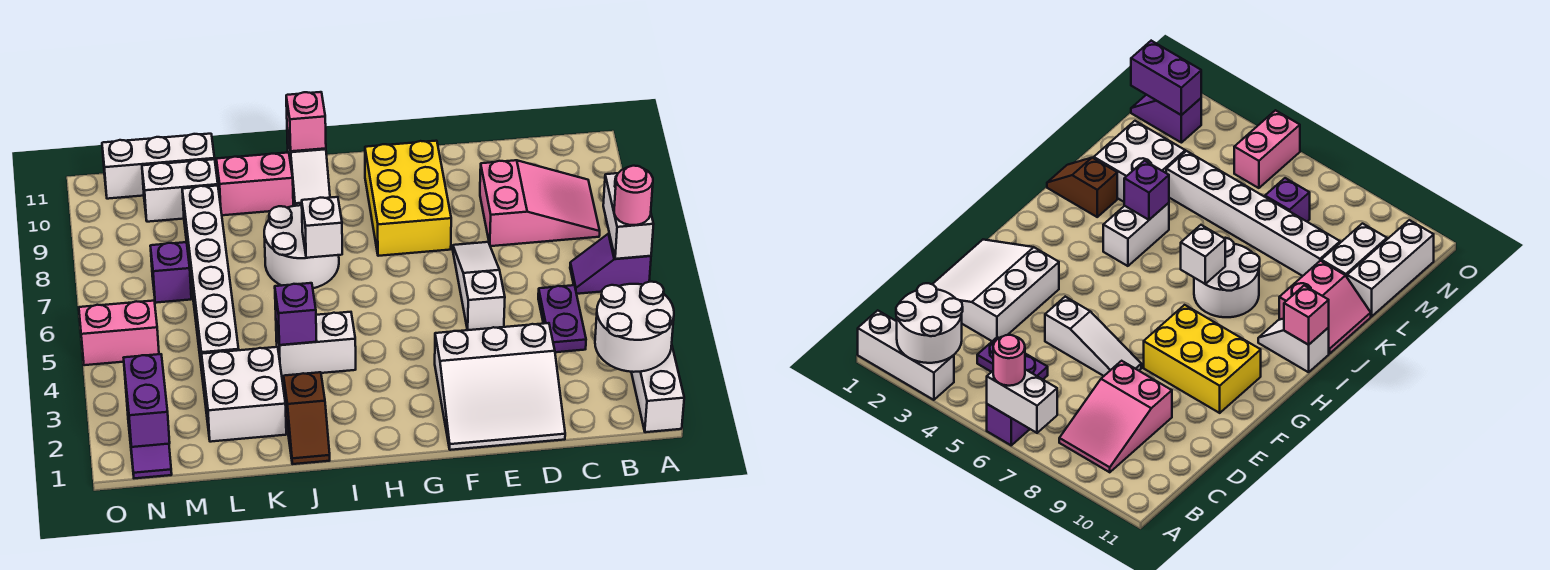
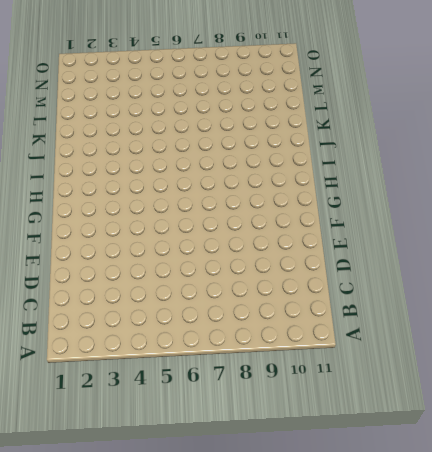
none -> white 1x3 brick [631,345,684,432]
none -> purple 1x2 slope [570,234,651,294]
none -> pink 2x3 slope [480,160,600,246]

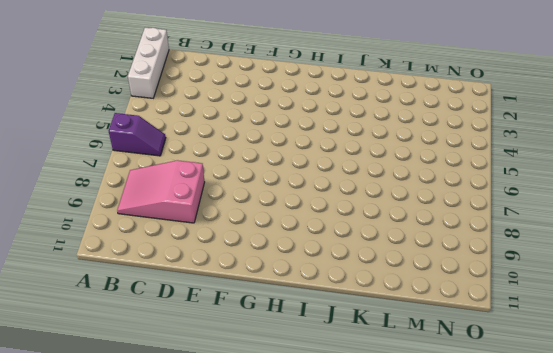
none -> purple 1x2 plate [538,285,586,352]
none -> white 3x3 slope [435,323,565,450]
none -> white 1x3 slope [453,242,505,330]

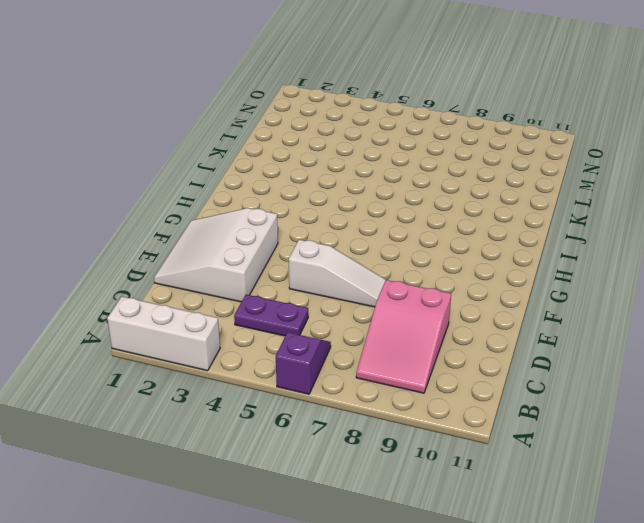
none -> yellow 2x3 brick [365,141,451,256]
none -> white 1x2 brick [276,312,356,377]
none -> white 2x2 round brick [264,205,339,288]

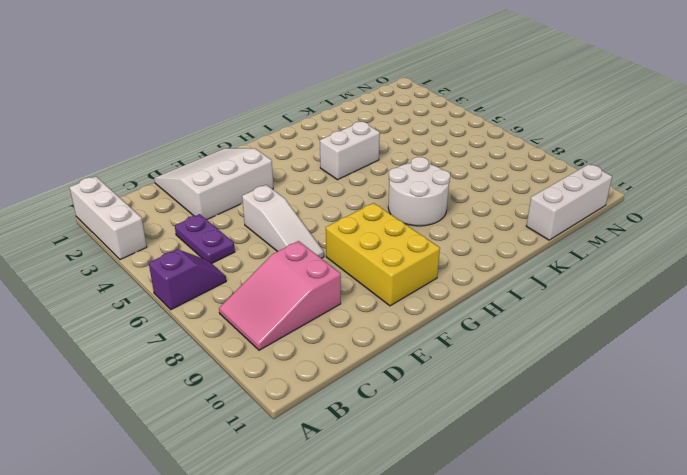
none -> white 1x2 slope [287,130,330,206]
none -> brown 1x2 slope [284,372,330,464]
none -> pink 2x2 slope [215,153,293,215]

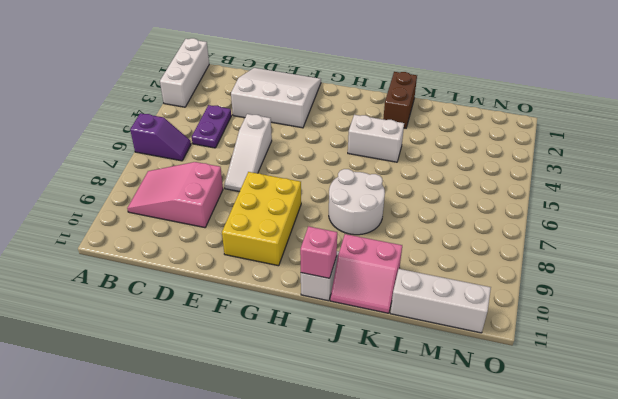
brown 1x2 brick [383,72,417,128] -> brown 1x2 slope [284,372,330,464]
none -> white 2x2 brick [202,347,286,442]
none -> white 1x6 brick [182,186,239,379]
none -> white 1x2 brick [142,159,218,222]

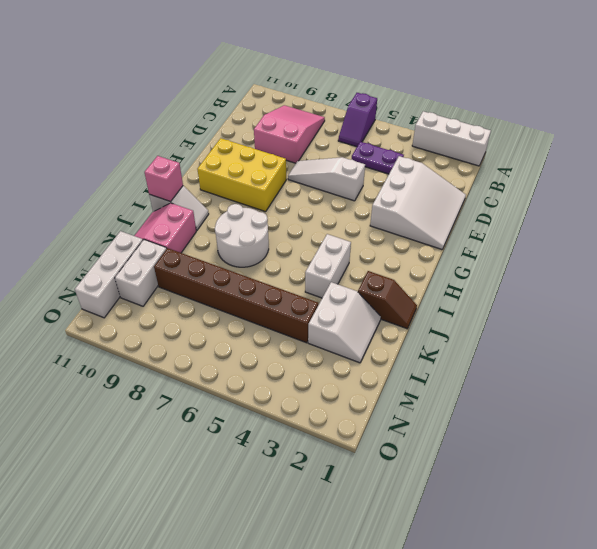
white 2x2 slope [308,282,381,363] -> white 2x2 brick [202,347,286,442]
brown 1x6 brick [154,248,318,343] -> white 1x6 brick [182,186,239,379]
none -> purple 1x1 brick [151,242,191,303]
none -> purple 1x2 slope [126,396,172,478]
none -> pink 1x2 brick [79,301,159,365]

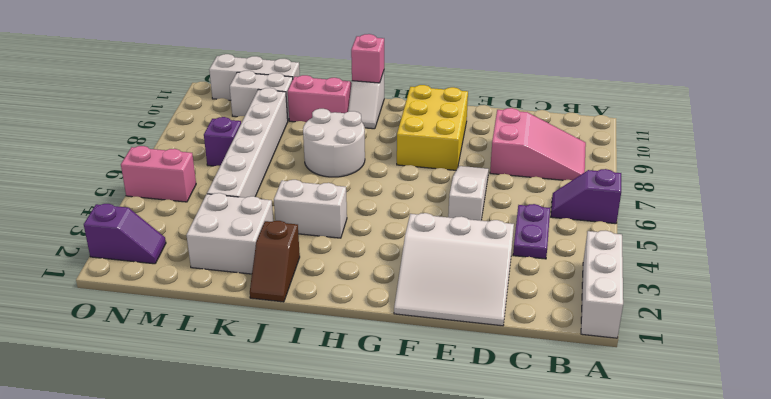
purple 1x2 slope [84,204,166,264] -> purple 1x2 slope turned to [126,396,172,478]
none -> white 2x2 round brick [595,282,674,372]
none -> white 1x2 brick [603,173,654,259]
none -> white 1x1 brick [302,197,342,258]

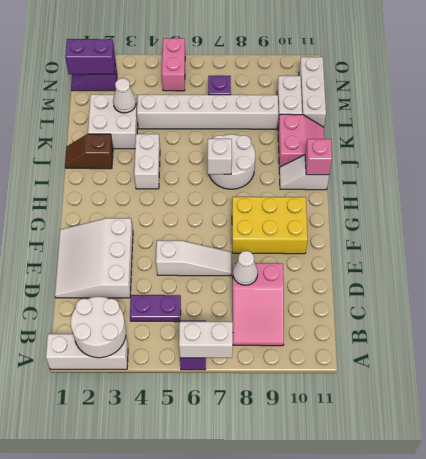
white 1x1 cone [233,251,258,285] -> none
white 1x1 cone [113,78,136,113] -> none
none -> purple 1x1 brick [275,283,317,345]
none -> pink 1x1 round brick [614,166,653,225]

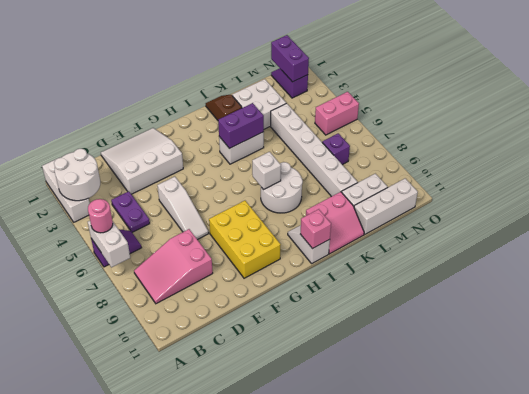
purple 1x2 brick [218,103,264,149] -> purple 1x1 brick [275,283,317,345]

